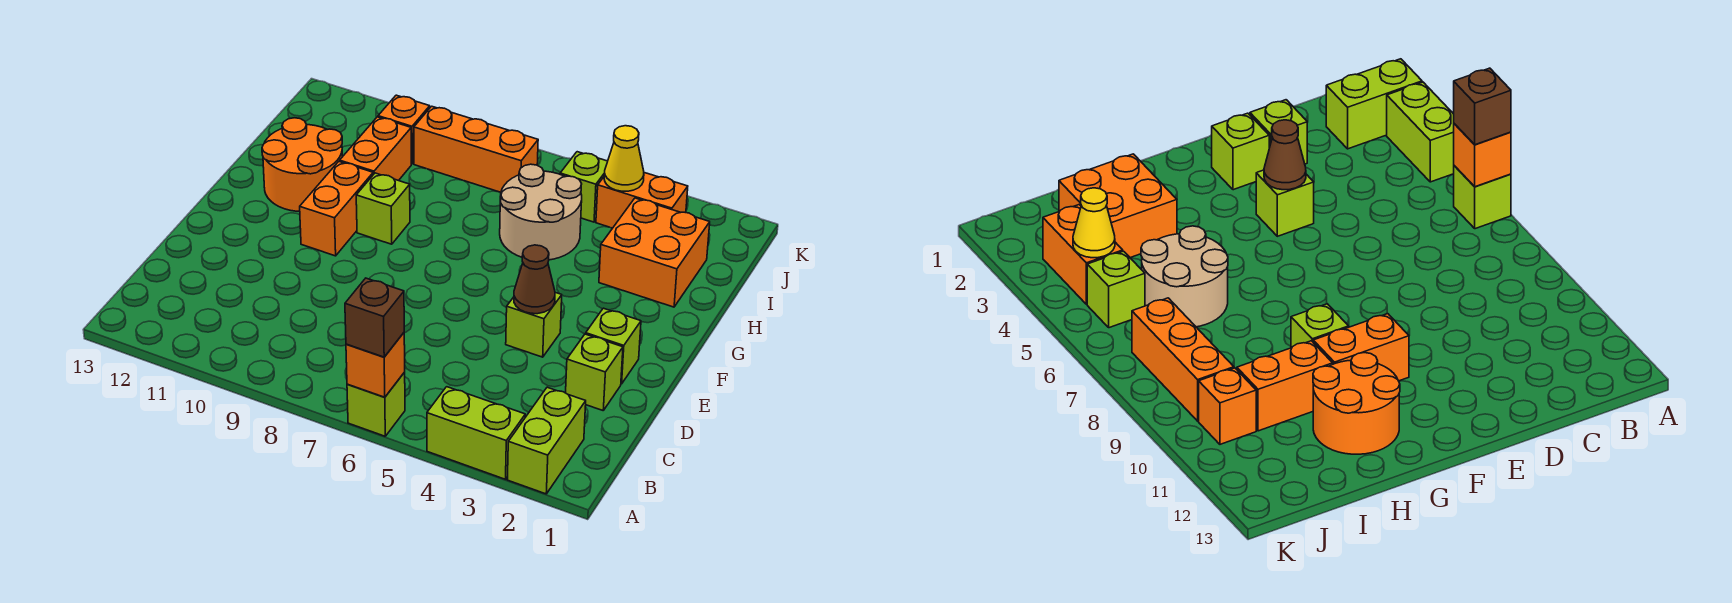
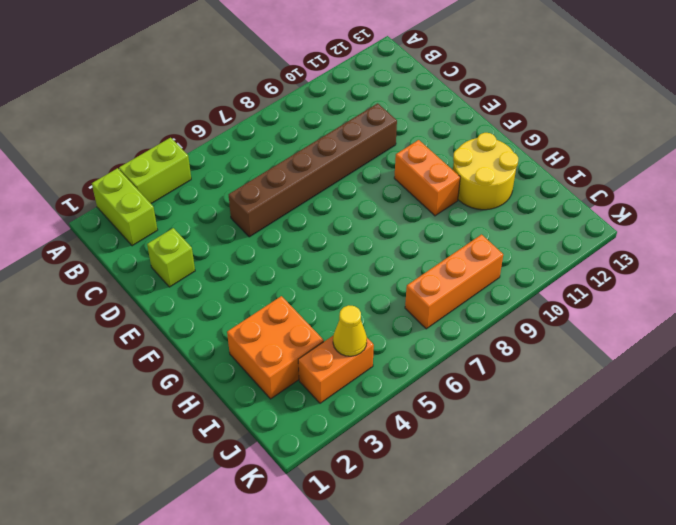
brown 1x6 brick [229,103,397,237] -> none
yellow 2x2 round brick [453,133,518,210] -> orange 2x2 round brick [262,118,342,212]
none -> lime 1x1 brick [347,372,405,436]
none -> lime 1x1 brick [586,308,641,384]
none -> lime 1x1 brick [506,292,562,357]

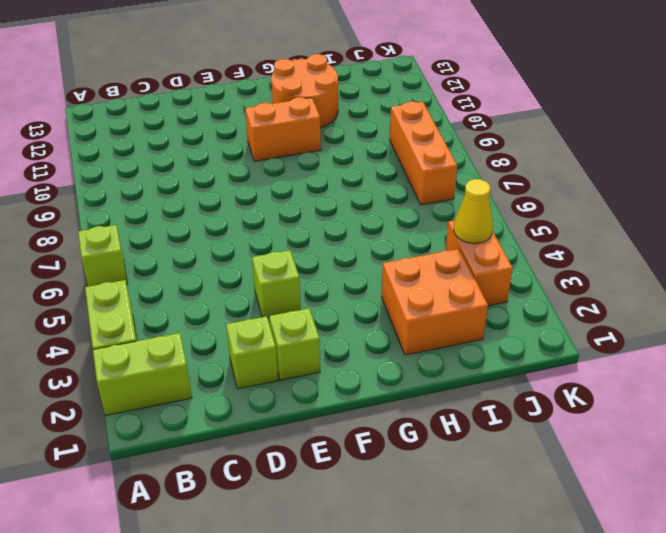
none -> lime 1x1 brick [356,173,410,244]
none -> tan 2x2 round brick [500,164,582,260]
none -> orange 1x2 brick [340,117,411,181]

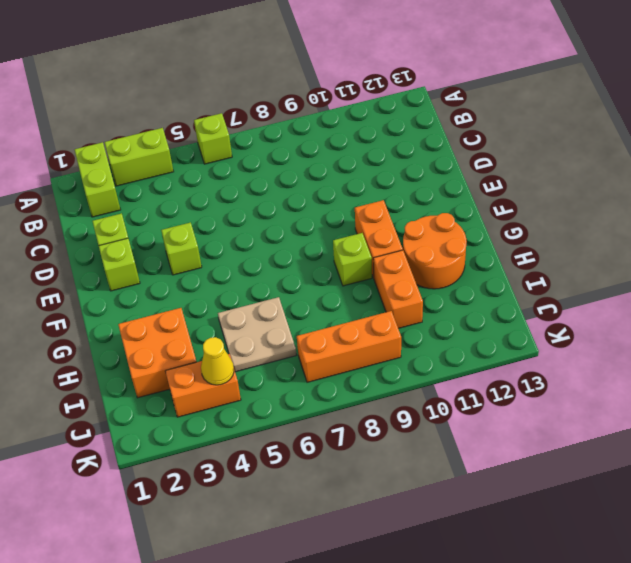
tan 2x2 plate [218,297,296,372] -> tan 2x2 round brick [500,164,582,260]
none -> lime 1x1 brick [560,152,608,222]
none -> orange 1x1 brick [378,95,430,164]
none -> orange 1x1 brick [346,333,405,397]

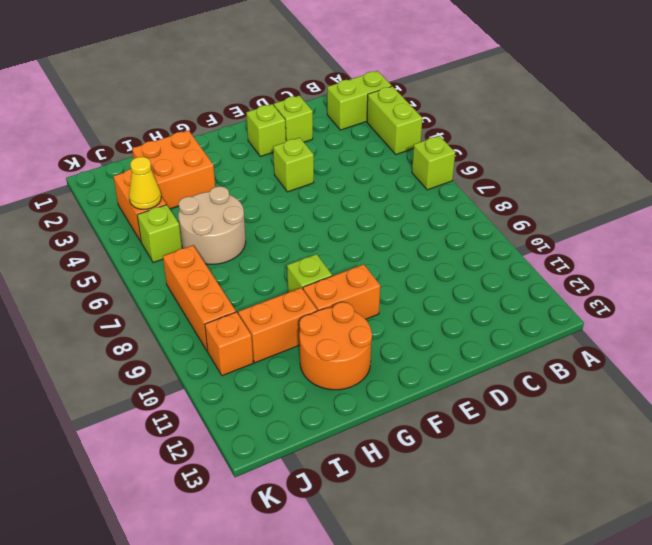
none -> orange 1x1 brick [346,333,405,397]
none -> brown 1x1 cone [514,245,555,314]
none -> brown 1x1 brick [345,278,404,357]

